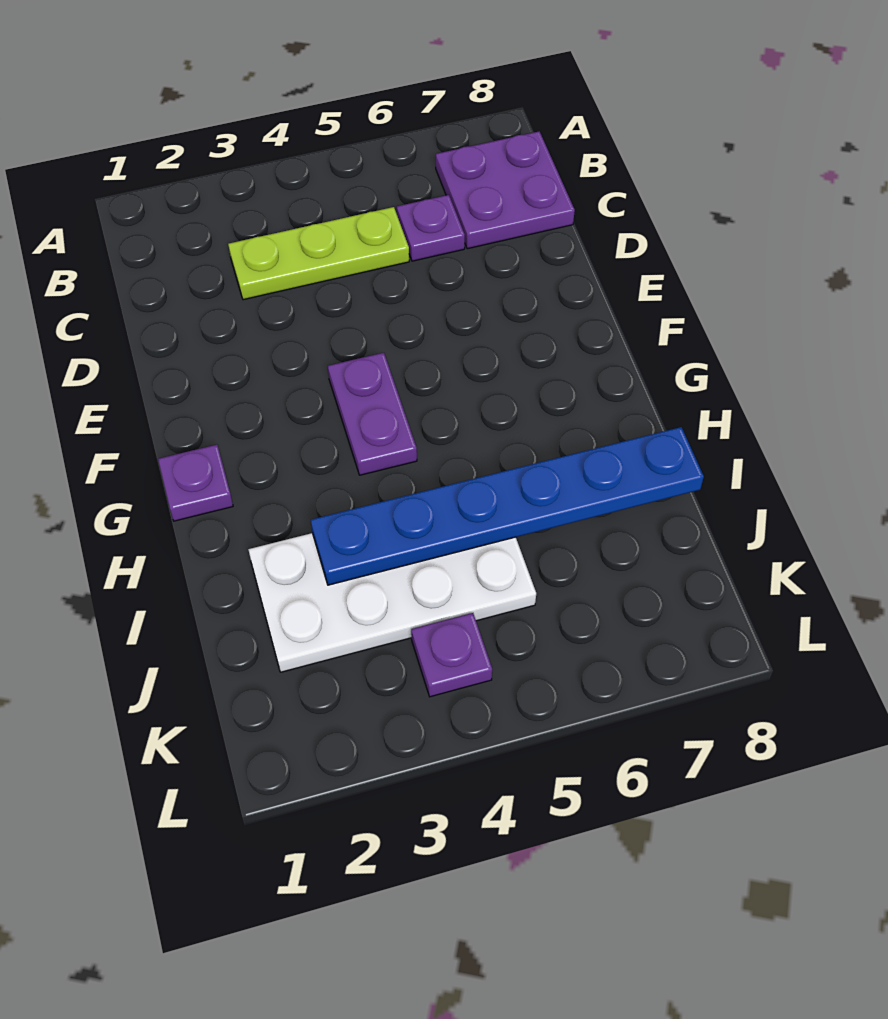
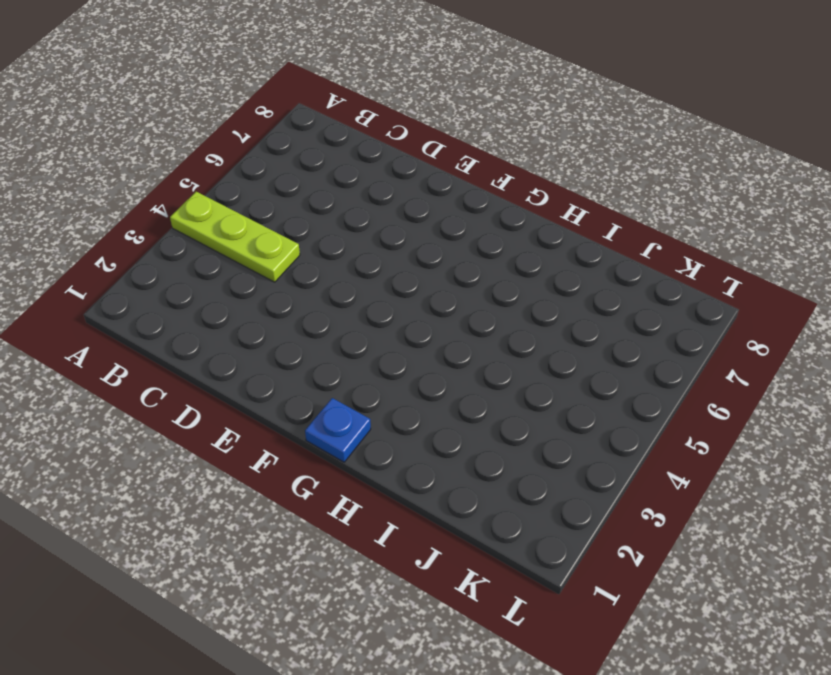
lime 1x3 plate [170,192,300,282] -> lime 1x3 plate turned to [228,207,409,300]
blue 1x1 plate [305,398,371,462] -> purple 1x1 plate [158,445,233,521]
none -> purple 2x2 plate [436,131,575,249]
none -> purple 1x1 plate [397,195,465,261]

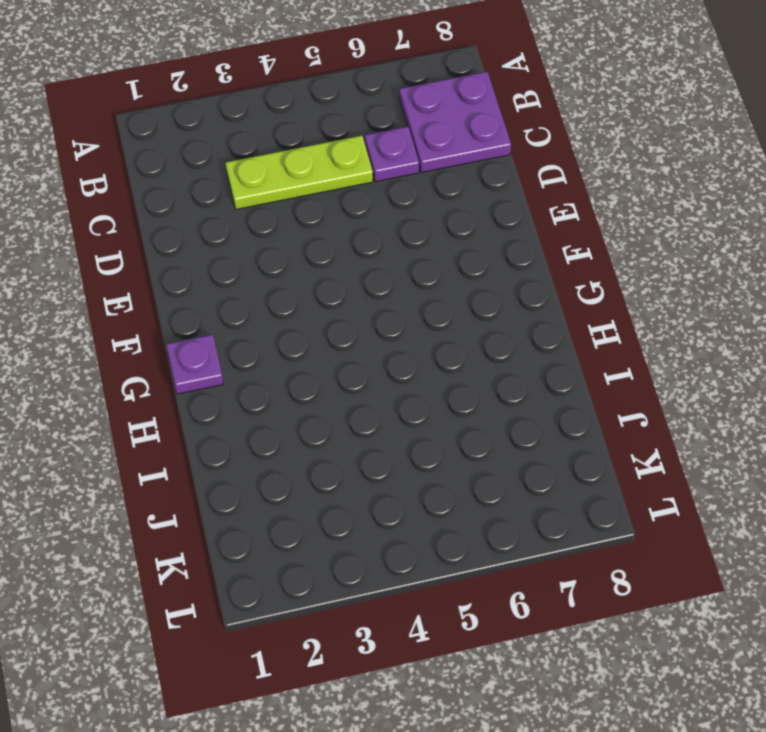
none -> purple 1x2 plate [328,353,417,475]
none -> white 2x4 plate [248,533,536,672]

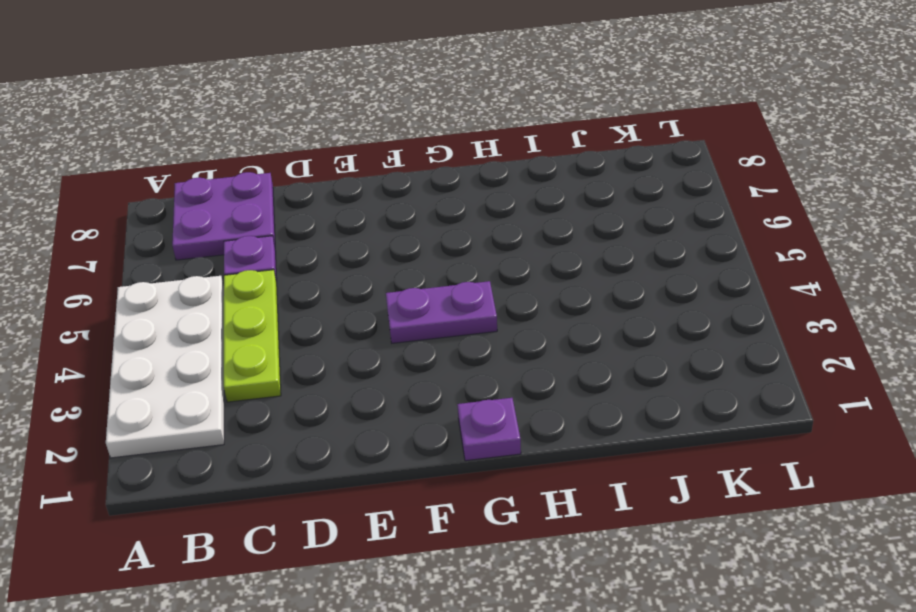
white 2x4 plate [106,276,224,458] -> white 2x4 plate moved to [248,533,536,672]
none -> purple 1x1 plate [411,613,492,697]
none -> blue 1x6 plate [311,427,704,585]

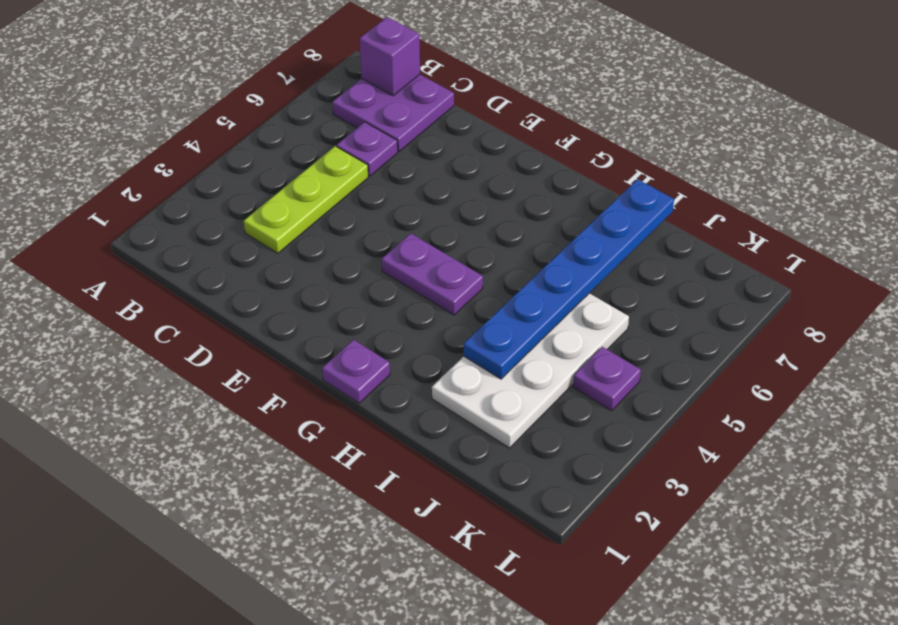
purple 1x1 brick [360,17,420,96] -> none

